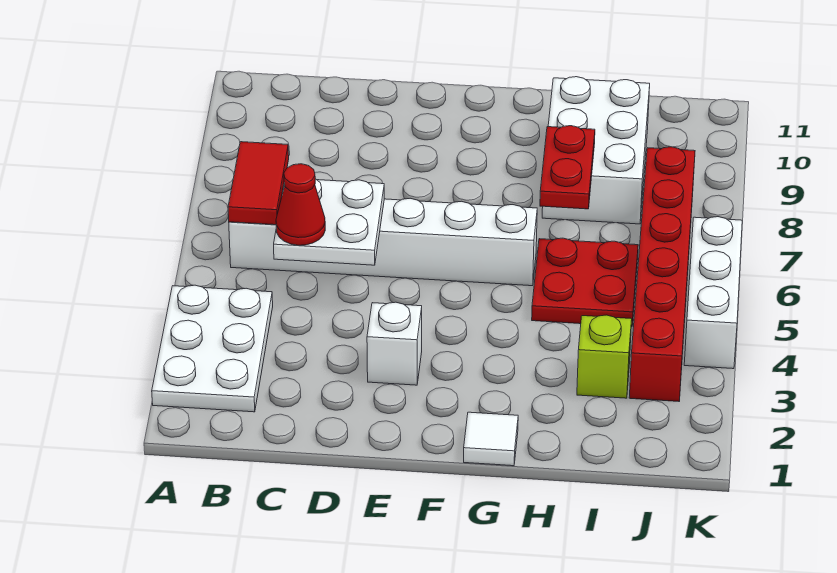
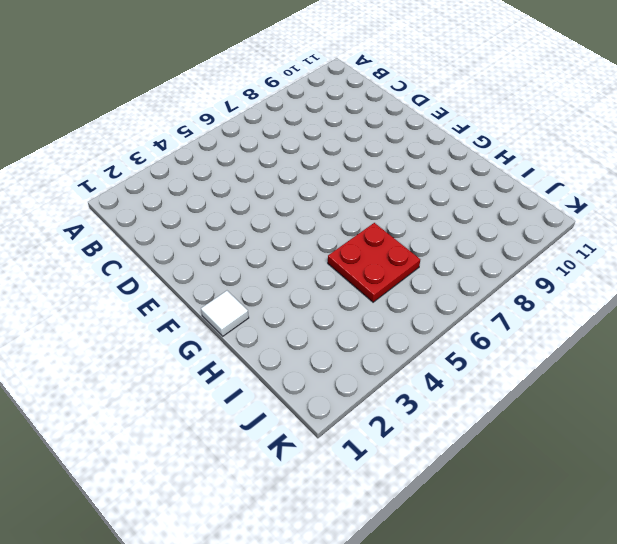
none -> white 2x3 plate [152,285,273,412]
none -> white 1x6 brick [229,198,537,286]
none -> white 1x1 brick [367,302,422,385]

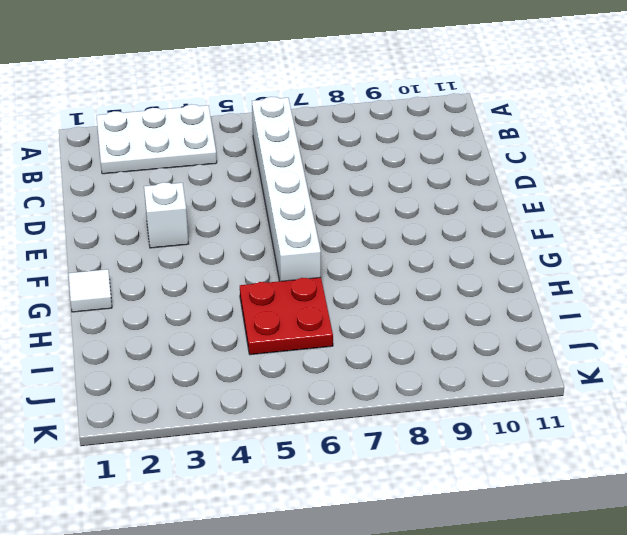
none -> white 2x3 brick [542,77,650,224]
none -> lime 1x1 brick [577,315,632,398]
none -> red 1x6 brick [629,147,695,401]

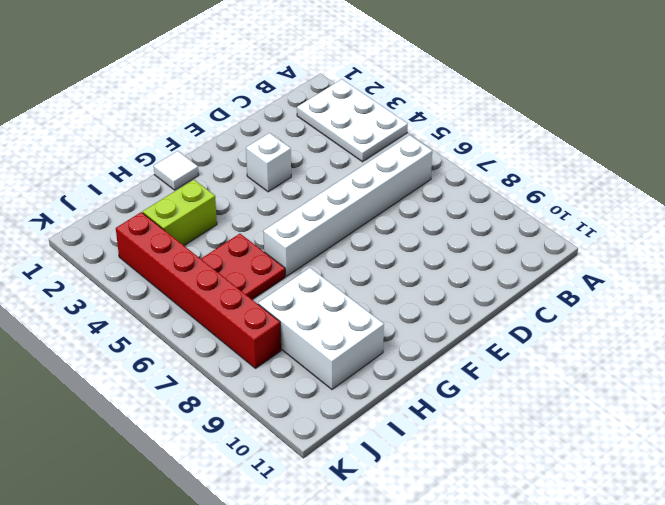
lime 1x2 brick [143,180,217,245] -> lime 1x1 brick [577,315,632,398]
none -> white 1x3 brick [684,217,742,369]
none -> red 1x2 tile [228,142,289,225]
none -> white 2x2 plate [274,179,384,265]

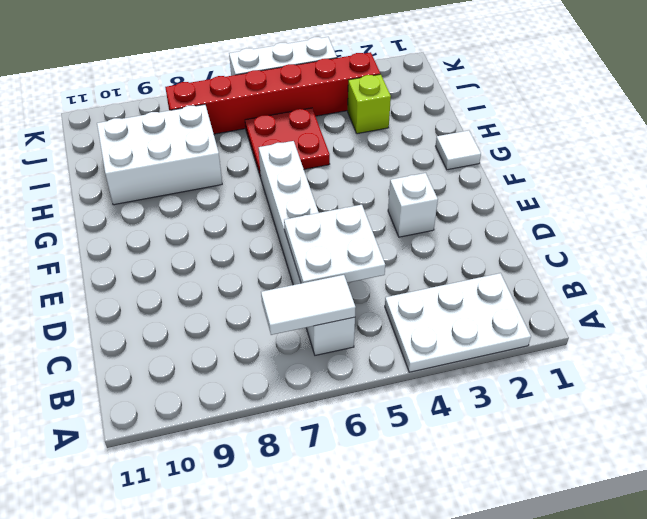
white 1x2 tile [261,275,356,335] -> red 1x2 tile [228,142,289,225]
none -> red 1x2 plate [540,126,595,209]
none -> red 1x1 cone [276,164,325,245]

